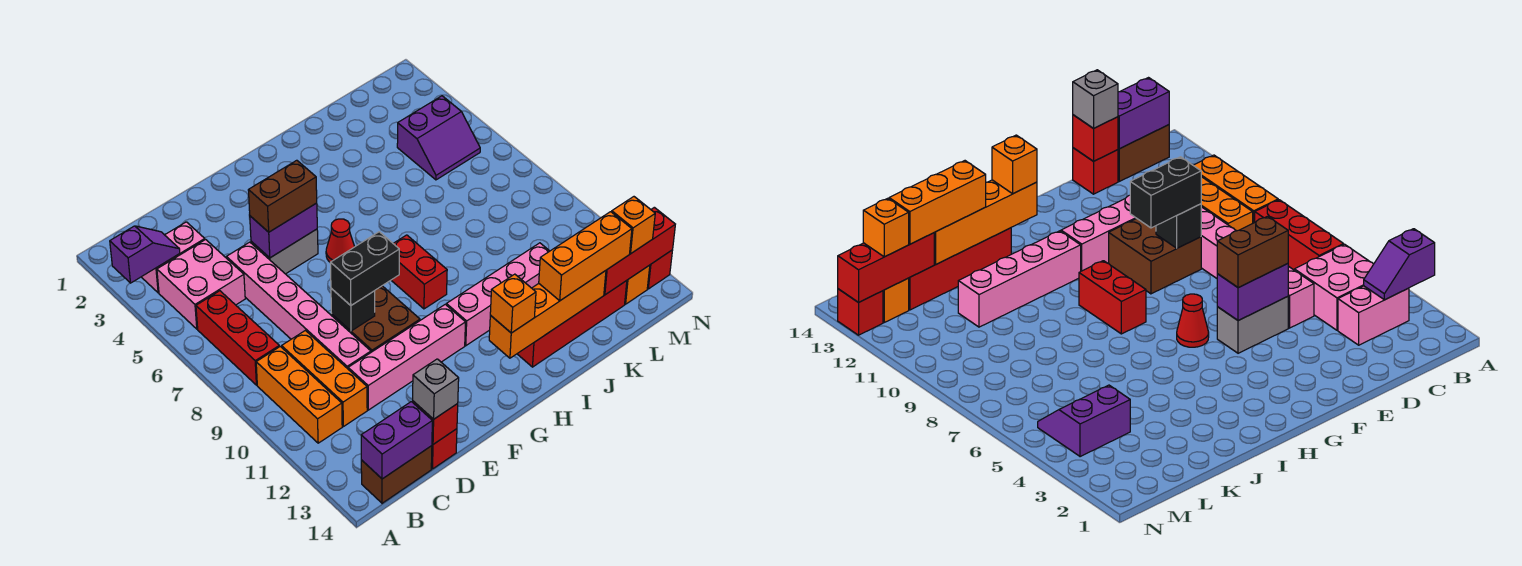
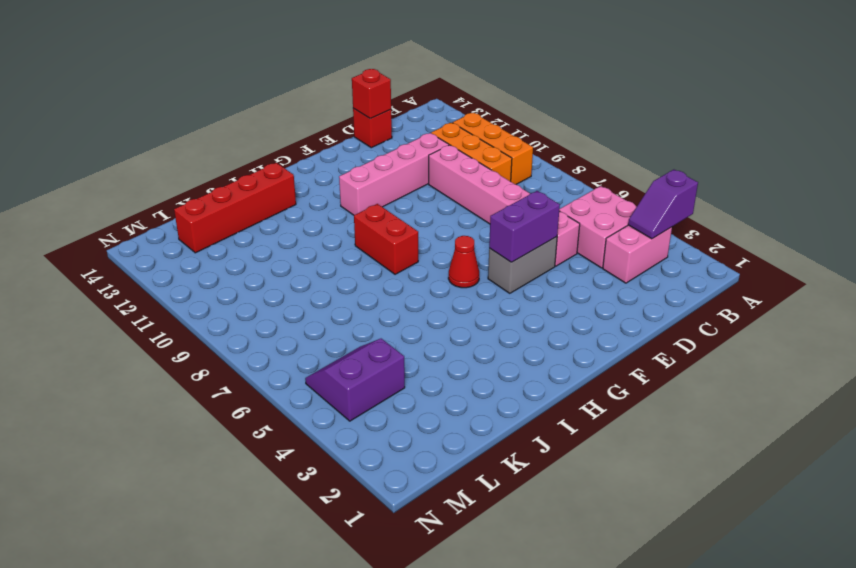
none -> red 1x3 brick [196,291,279,385]
none -> brown 1x2 brick [361,446,432,503]
none -> brown 2x2 brick [331,286,420,352]
none -> pink 1x4 brick [446,243,549,346]

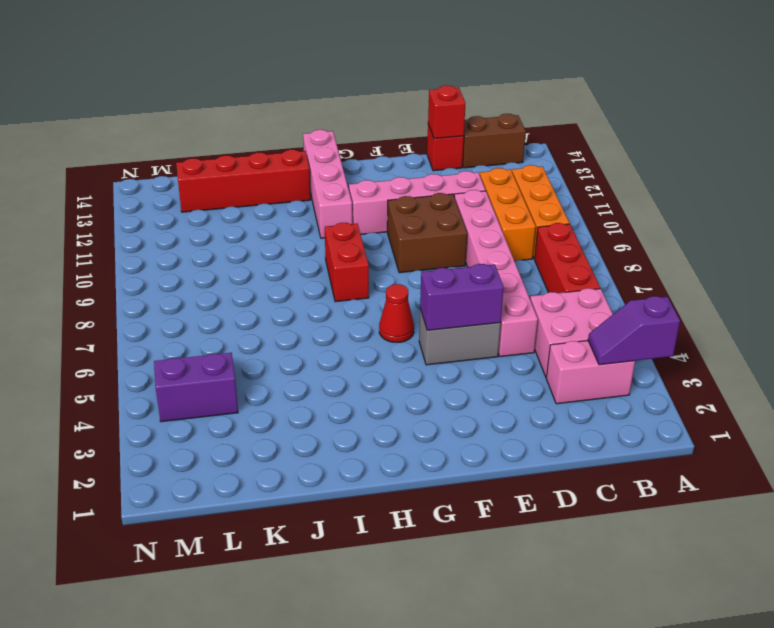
pink 1x4 brick [303,130,352,238] -> pink 1x4 brick turned to [446,243,549,346]
none -> orange 1x1 brick [625,265,650,304]
none -> red 1x1 brick [647,250,673,289]
none -> purple 1x2 brick [361,402,432,479]
none -> black 1x1 brick [331,288,375,331]

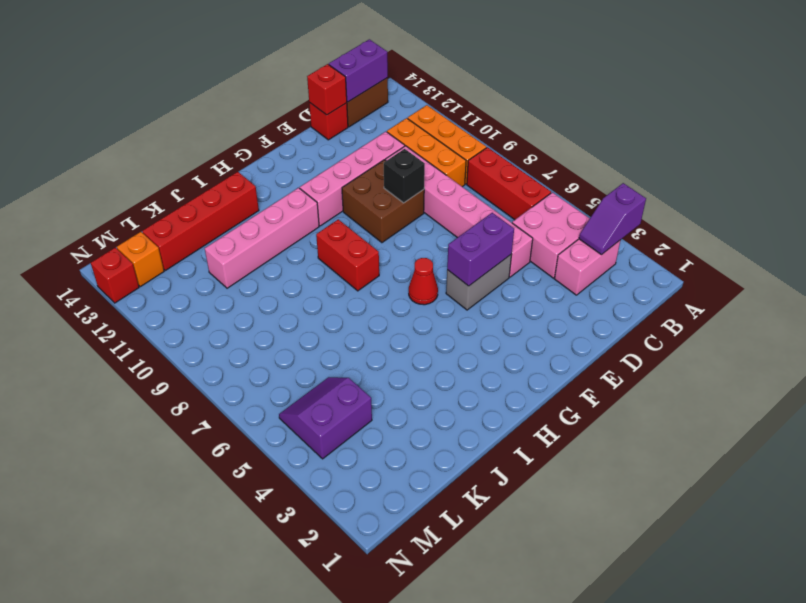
none -> orange 1x4 brick [489,271,606,358]
none -> red 1x3 brick [604,207,675,295]
none -> grey 1x1 brick [413,359,459,419]
none -> brown 1x2 brick [248,160,317,232]

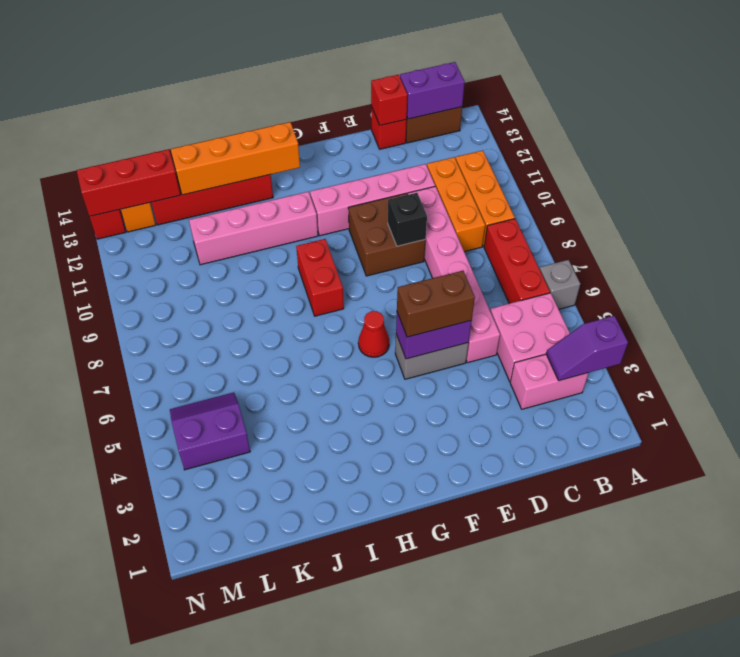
grey 1x1 brick [540,260,580,309] -> grey 1x1 brick moved to [413,359,459,419]
none -> black 1x2 brick [330,232,399,305]
none -> orange 1x1 brick [490,274,536,333]
none -> orange 1x3 brick [539,212,632,301]
none -> orange 1x1 brick [612,197,655,254]

